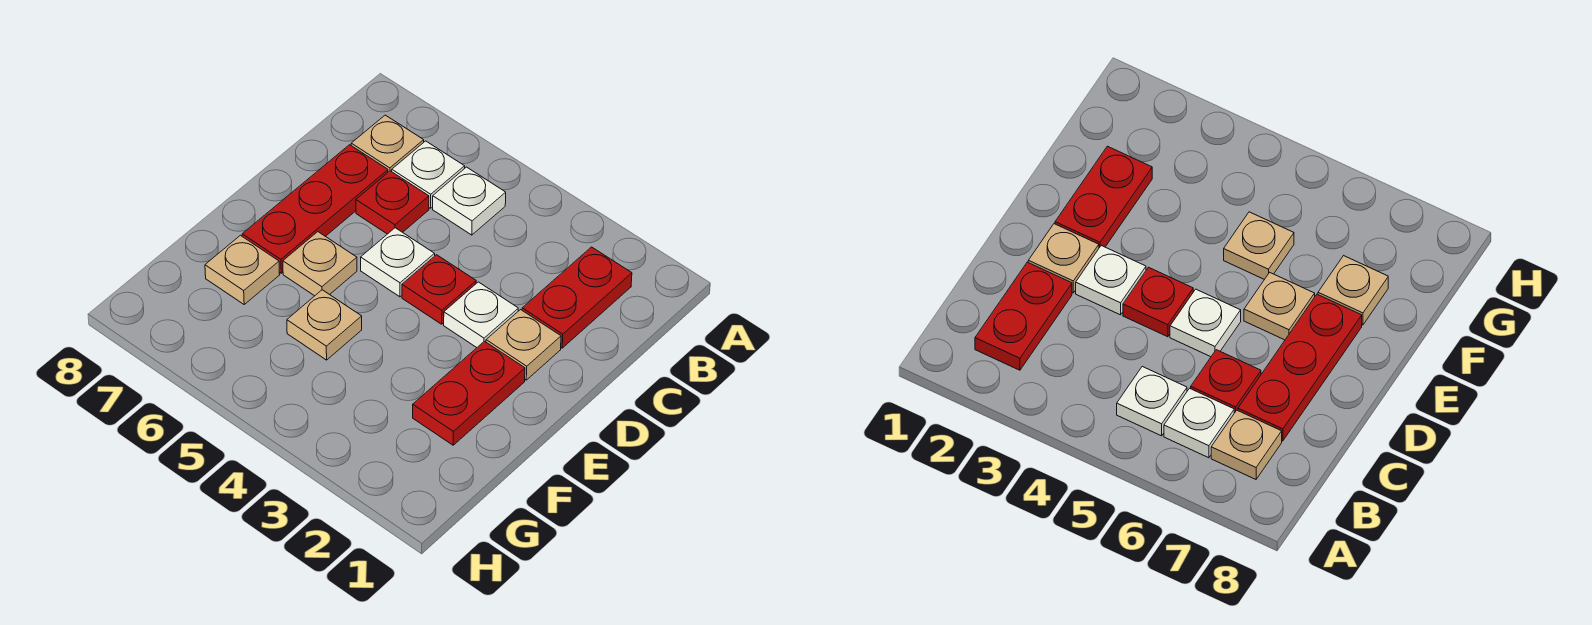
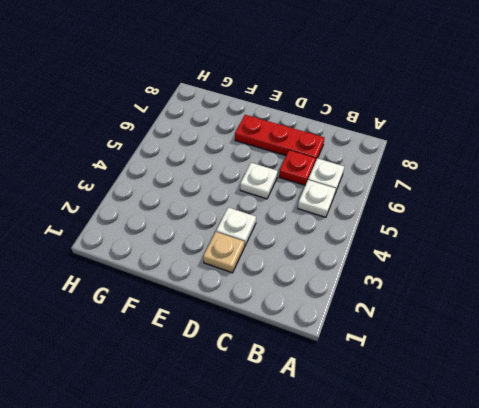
none -> red 1x2 plate [522,247,632,348]
none -> tan 1x1 plate [351,115,424,172]
none -> red 1x1 plate [402,255,476,324]

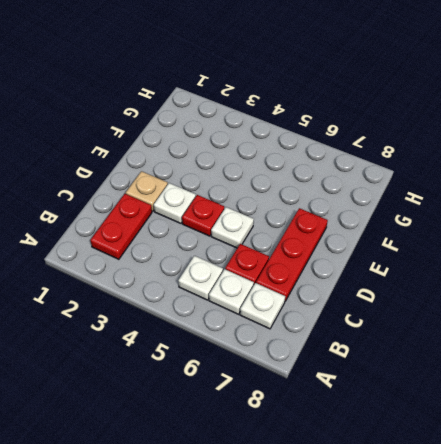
white 1x1 plate [240,283,285,329] -> tan 1x1 plate [351,115,424,172]
none -> red 1x2 plate [413,341,525,445]
none -> tan 1x1 plate [283,232,357,296]
none -> tan 1x1 plate [287,290,362,360]

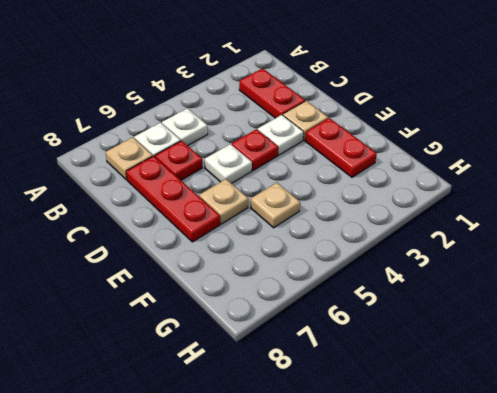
none -> tan 1x1 plate [205,235,280,304]

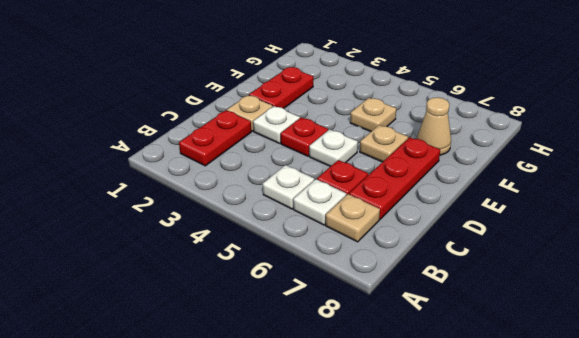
tan 1x1 cone [417,97,451,155] -> tan 1x1 plate [205,235,280,304]

